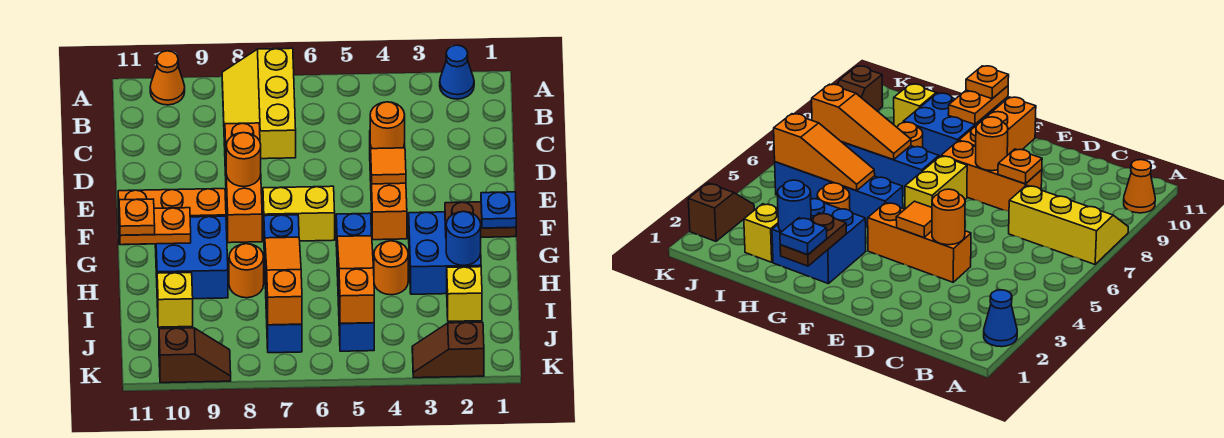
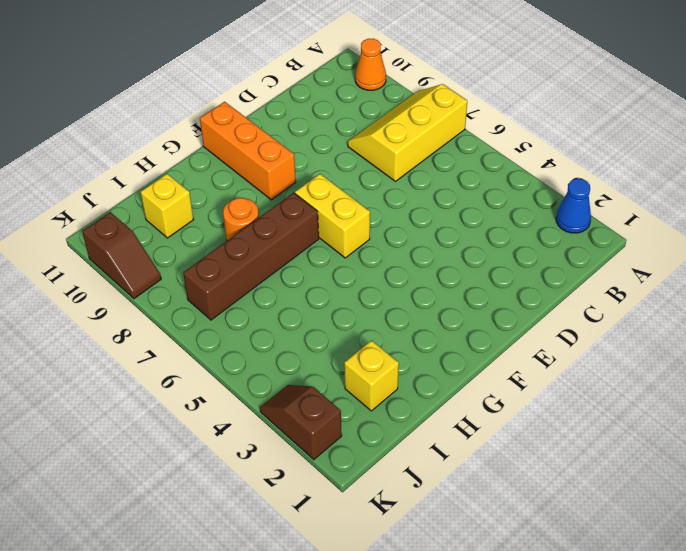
brown 1x4 brick [183,193,319,320] -> blue 1x4 brick [264,215,302,353]
none -> orange 1x3 brick [370,143,407,240]
none -> orange 1x3 brick [225,148,262,243]
none -> blue 2x2 brick [409,212,481,294]

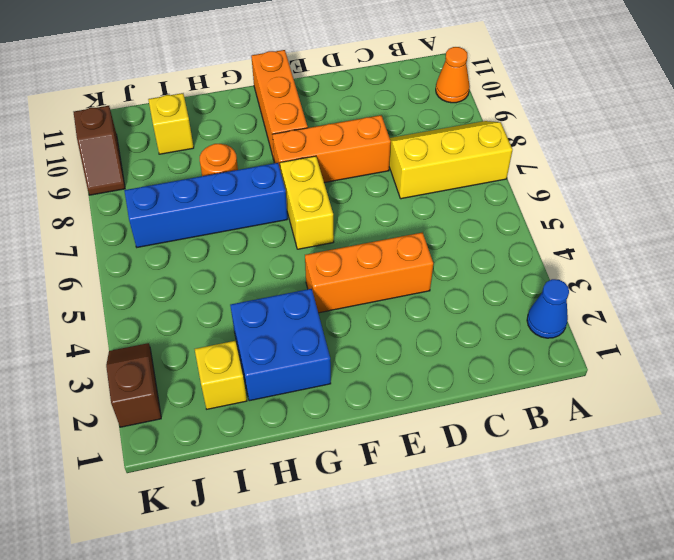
none -> blue 1x4 brick [336,213,374,351]
none -> blue 2x2 brick [155,216,228,299]
none -> orange 1x1 round brick [374,241,408,295]

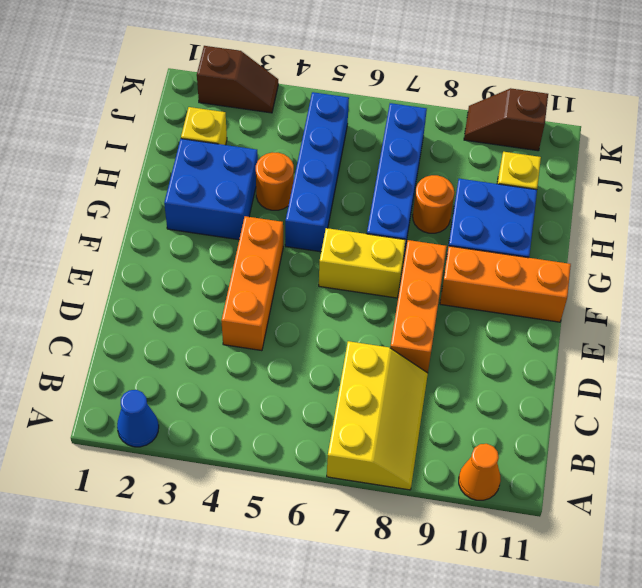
none -> orange 1x1 round brick [370,102,405,149]
none -> orange 1x1 plate [225,123,260,148]
none -> orange 1x1 tile [371,148,406,184]

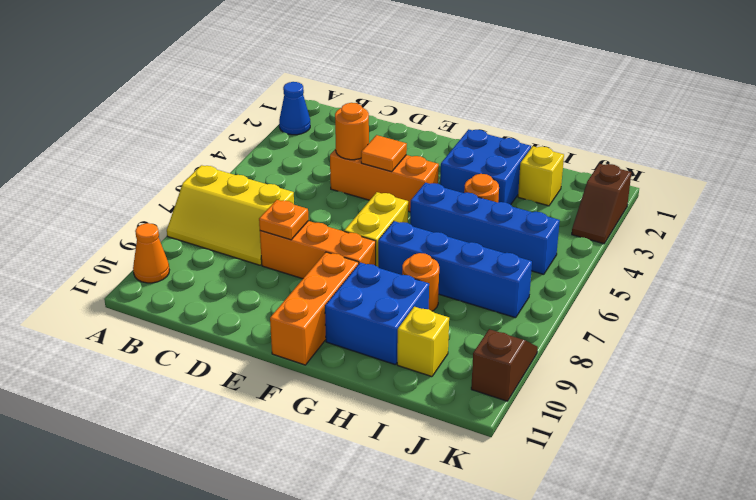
none -> orange 1x1 round brick [226,133,261,187]
none -> brown 1x2 plate [445,202,516,237]
none -> orange 1x2 plate [119,208,191,245]

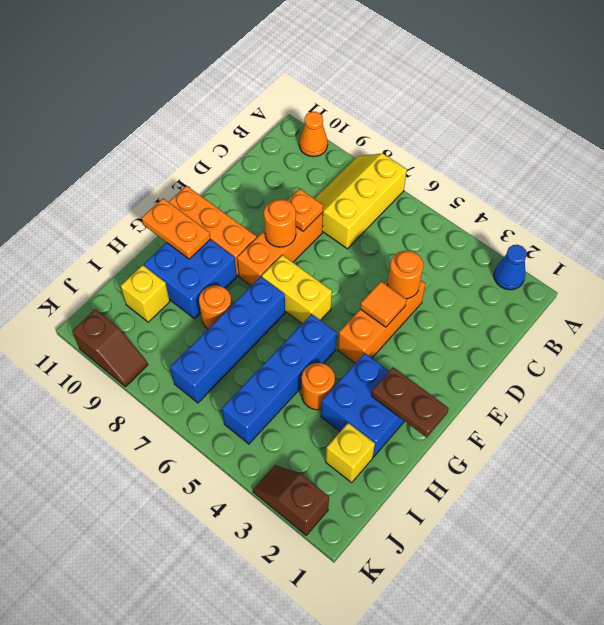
none -> blue 1x1 round brick [446,211,481,266]
none -> orange 1x3 slope [337,236,374,323]
none -> orange 1x3 slope [265,237,302,325]

